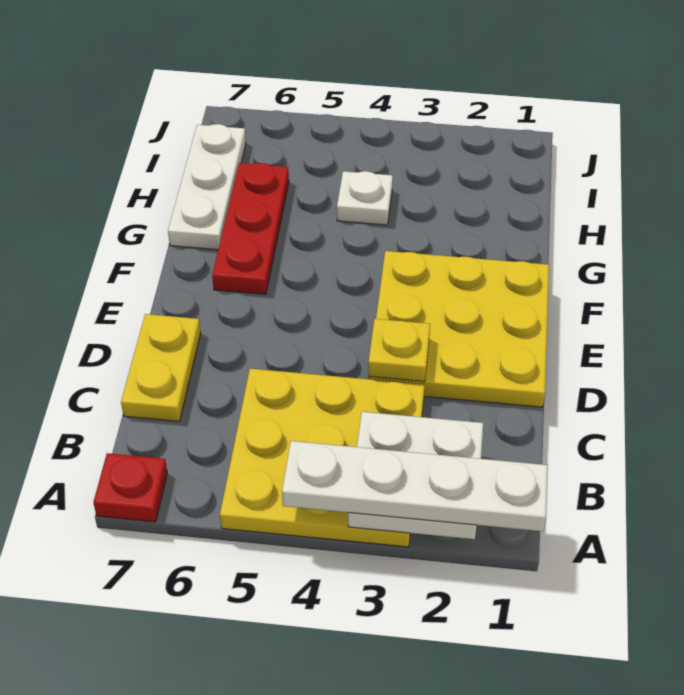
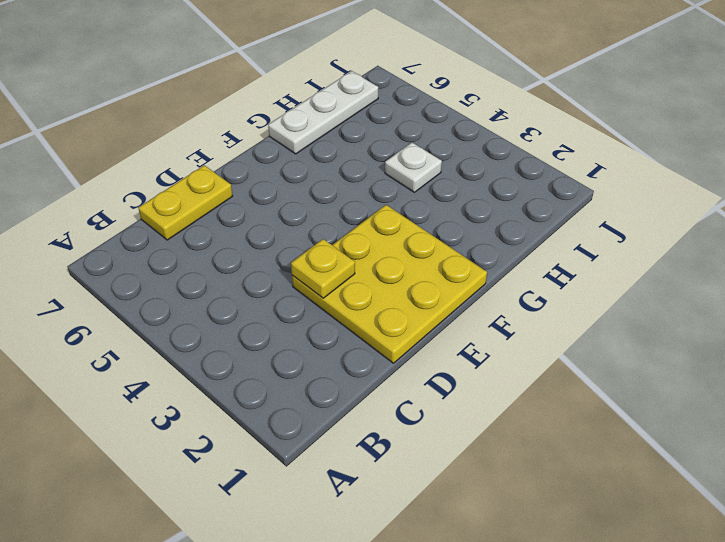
none -> yellow 3x3 plate [220,369,425,547]
none -> red 1x1 plate [93,453,167,522]

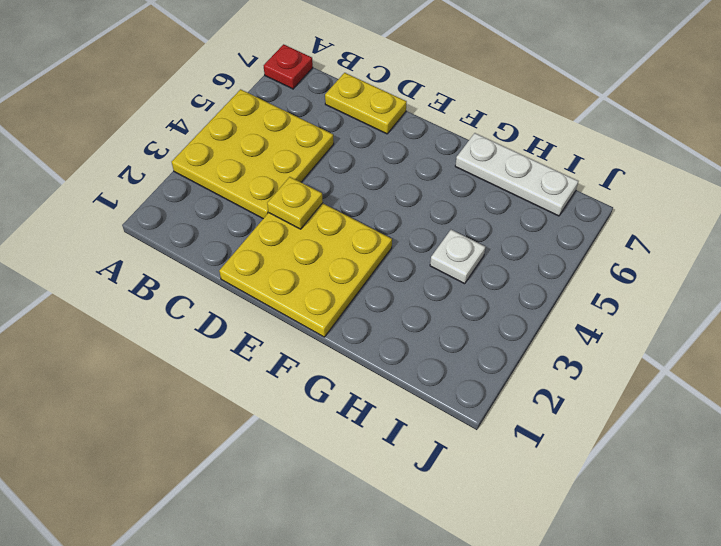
none -> red 1x3 plate [212,163,289,294]
none -> white 2x2 plate [348,412,483,539]

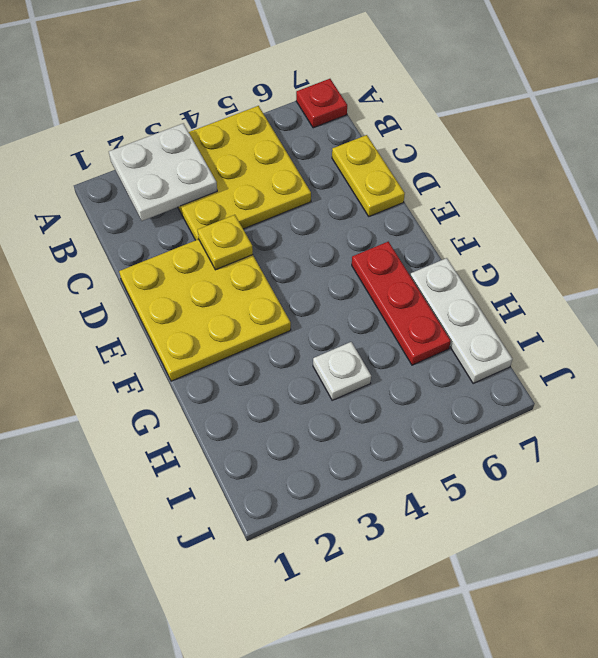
none -> white 1x4 plate [282,441,548,531]

